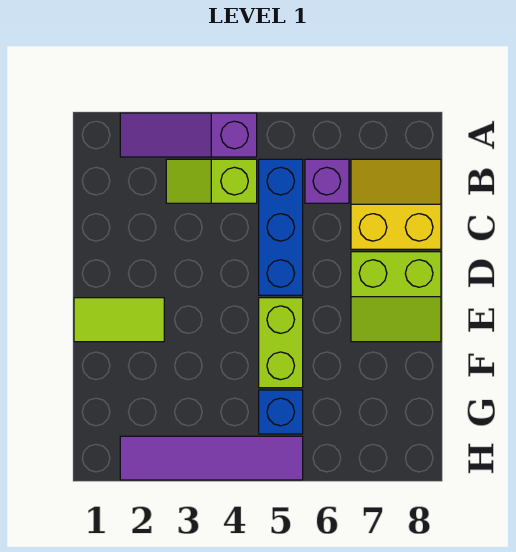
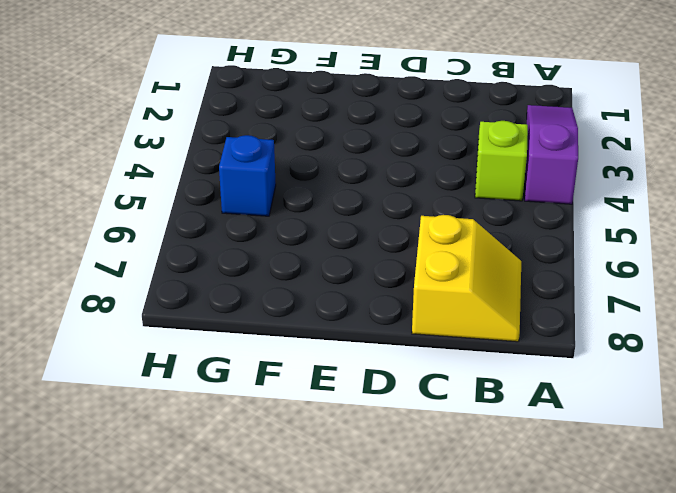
none -> blue 1x3 brick [259,159,303,295]
none -> purple 1x1 brick [305,159,349,203]

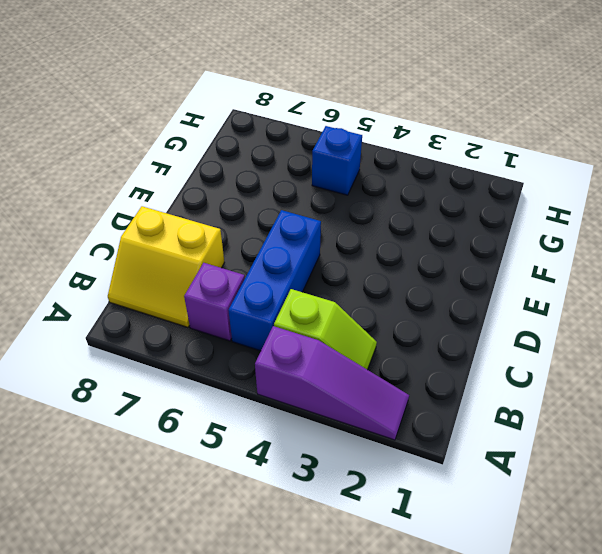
none -> lime 2x2 slope [351,252,441,342]
none -> lime 1x2 tile [74,298,164,342]

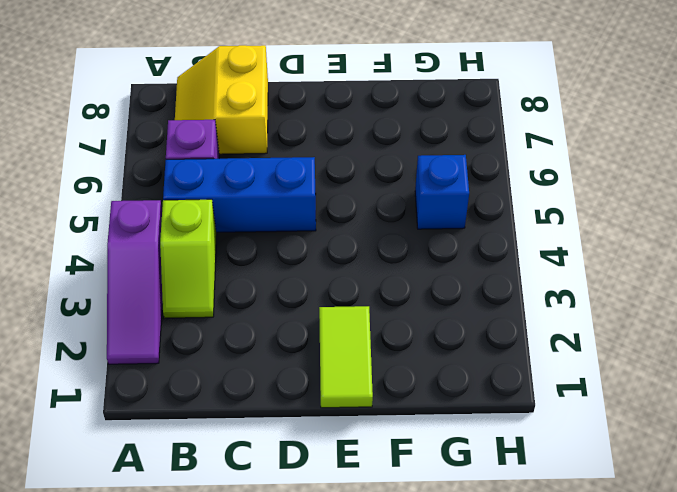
none -> lime 2x2 slope [351,252,441,342]
none -> lime 1x2 brick [259,298,303,388]

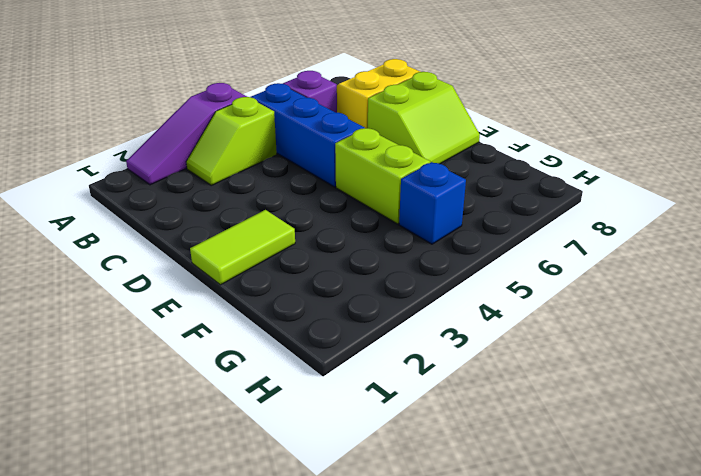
none -> purple 1x4 tile [120,436,303,480]

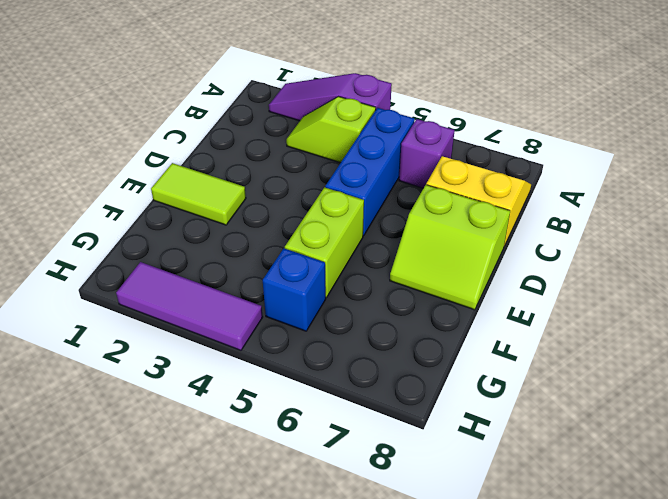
purple 1x3 tile [116,262,263,350] -> purple 1x4 tile [120,436,303,480]

